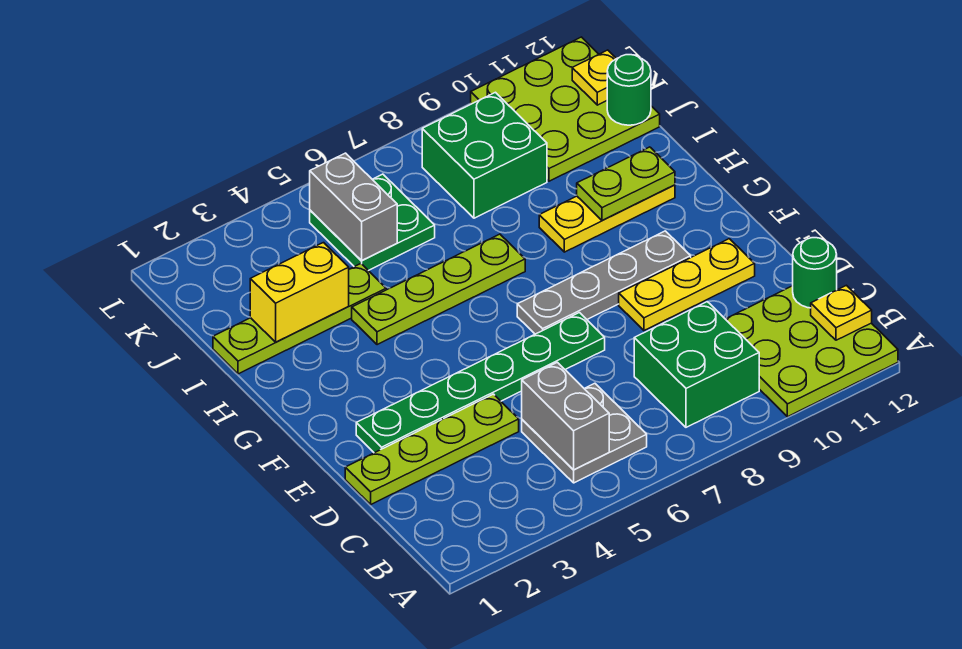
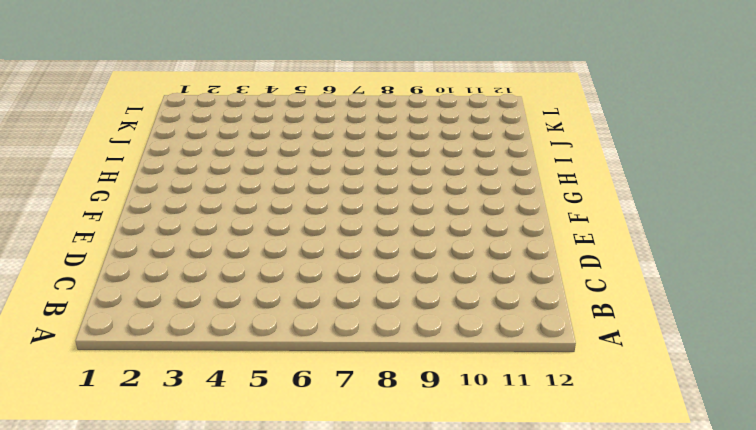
none -> lime 3x3 plate [726,286,898,417]
none -> grey 2x2 plate [522,383,647,483]
none -> green 2x2 brick [634,302,759,427]

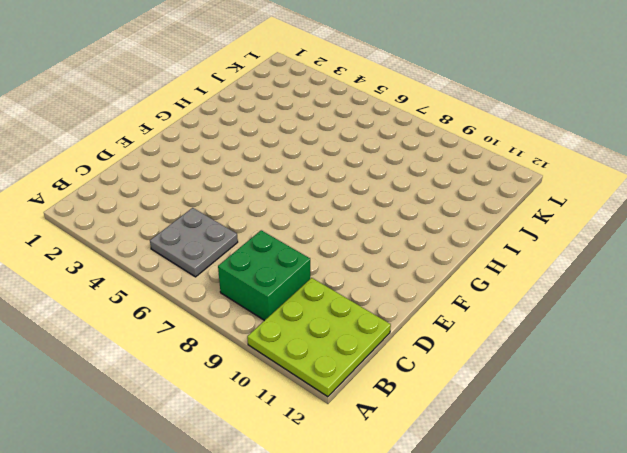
none -> lime 1x4 plate [345,394,519,504]
none -> green 1x6 plate [356,313,605,453]
none -> yellow 1x3 plate [619,239,755,330]

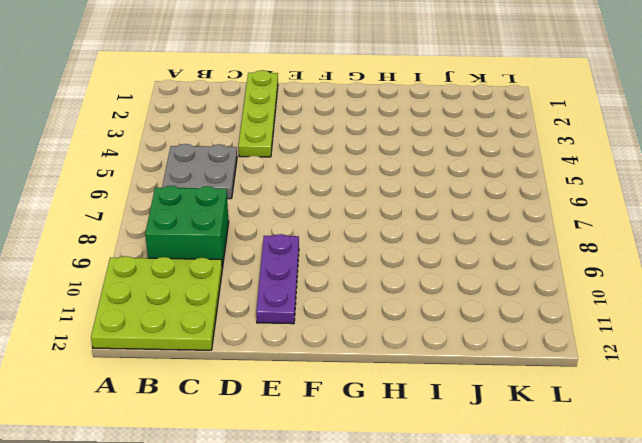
purple 1x3 plate [256,234,299,324] -> yellow 1x3 plate [619,239,755,330]
none -> green 1x6 plate [356,313,605,453]
none -> grey 1x4 plate [517,231,691,334]
none -> lime 1x4 plate [352,234,525,345]

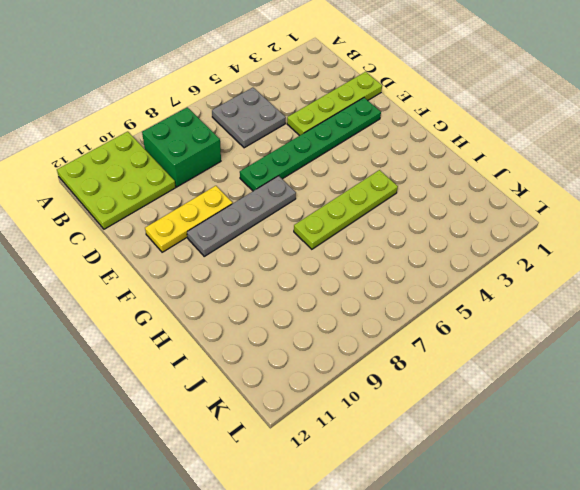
none -> yellow 1x3 plate [539,185,675,252]
none -> lime 1x4 plate [213,264,386,374]
none -> green 2x2 plate [310,174,435,271]

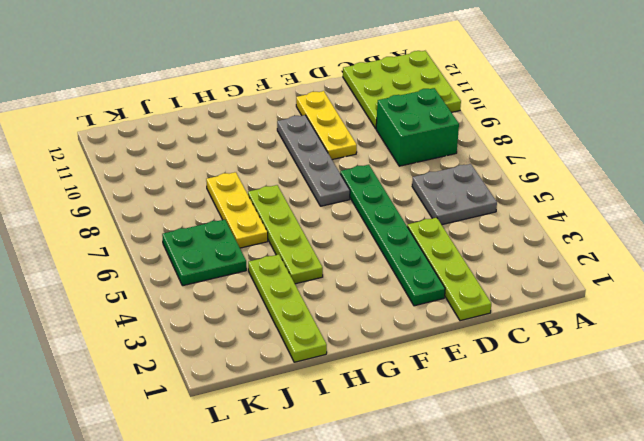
yellow 1x3 plate [206,172,268,248] -> yellow 1x3 plate moved to [539,185,675,252]
none -> green 2x2 brick [422,92,547,218]
none -> lime 3x3 plate [471,37,660,181]
none -> grey 1x2 brick [522,362,609,470]

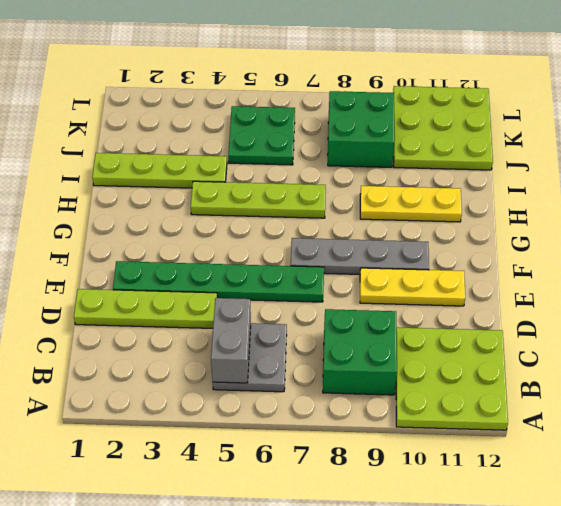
none -> yellow 1x1 plate [811,285,872,340]
none -> green 1x1 round brick [793,238,837,308]
none -> lime 1x2 plate [577,147,675,221]

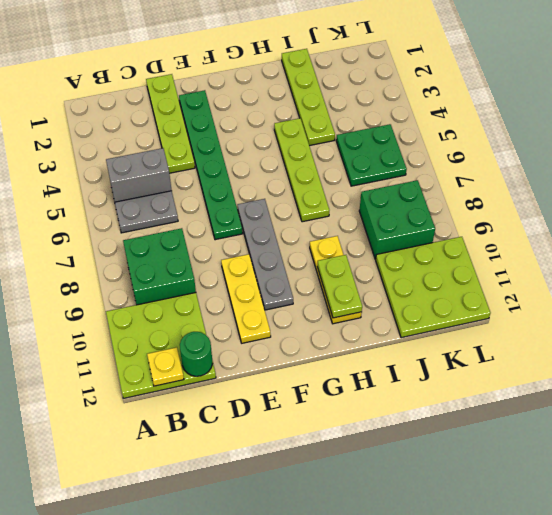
none -> yellow 1x2 brick [250,243,349,342]
none -> grey 1x2 brick [310,153,397,260]
none -> green 1x1 round brick [607,55,651,125]

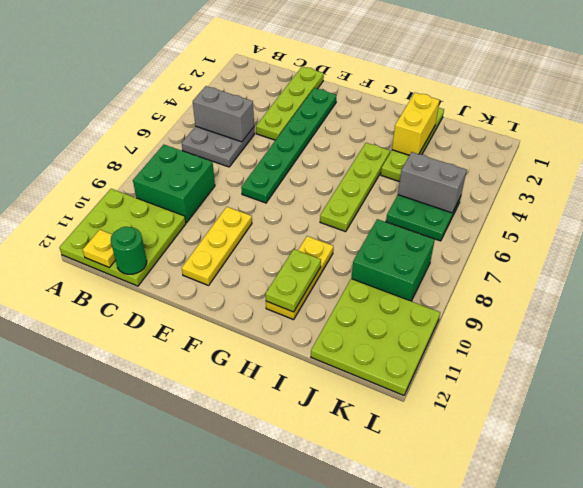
none -> grey 1x4 plate [517,231,691,334]
none -> green 1x1 round brick [607,55,651,125]
none -> yellow 1x1 plate [572,50,617,105]

